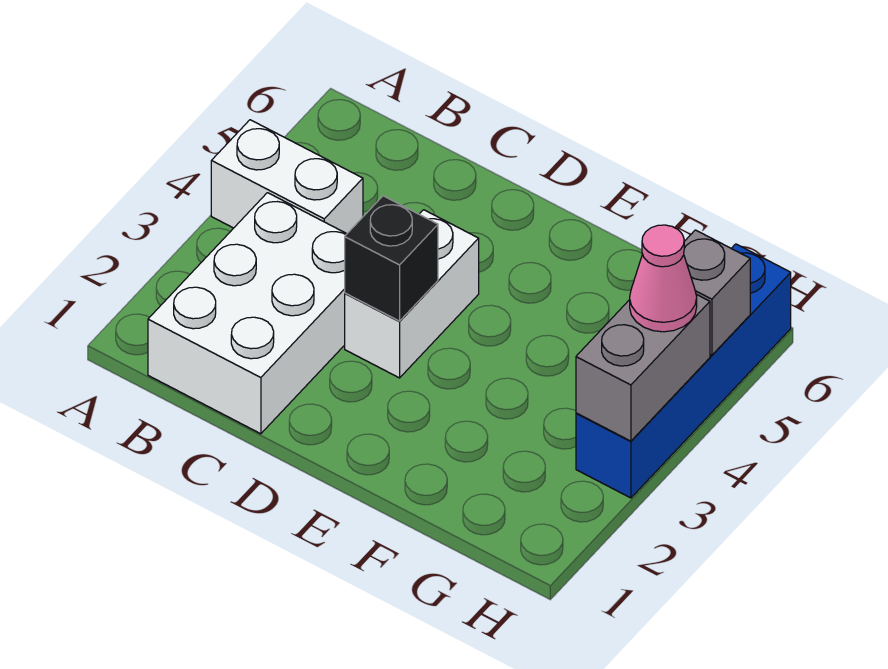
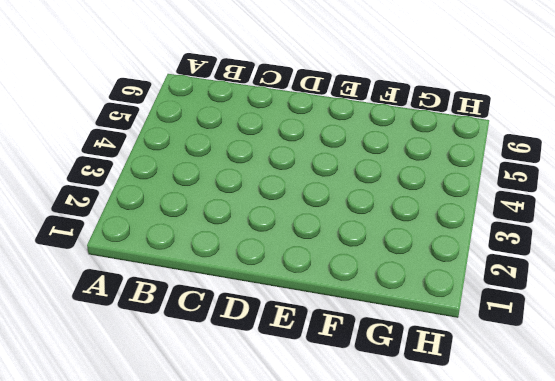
none -> white 1x2 brick [211,120,363,234]
none -> white 2x3 brick [148,193,346,434]

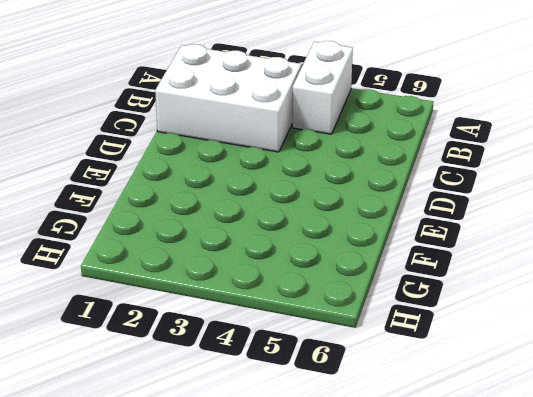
none -> white 1x2 brick [345,210,479,378]
none -> blue 1x4 brick [576,244,791,498]

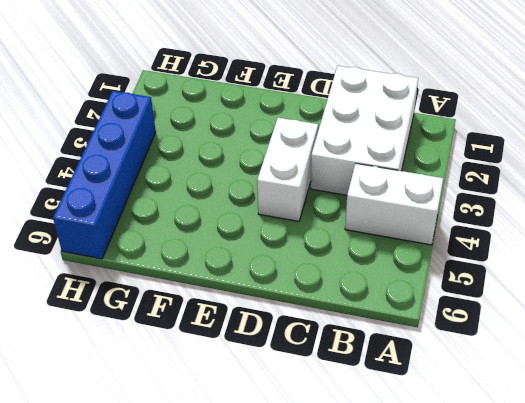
none -> black 1x1 brick [345,196,438,321]
none -> grey 1x2 brick [576,294,710,441]

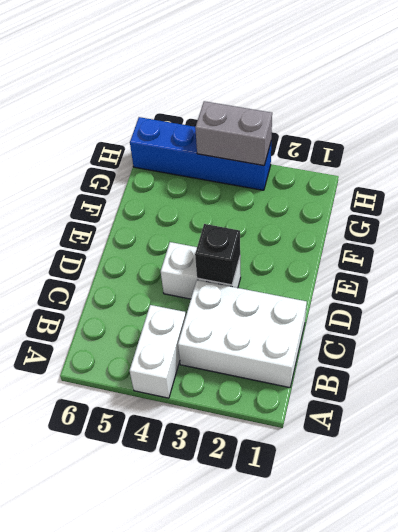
none -> grey 1x1 brick [684,230,750,355]
none -> pink 1x1 cone [630,225,697,332]

